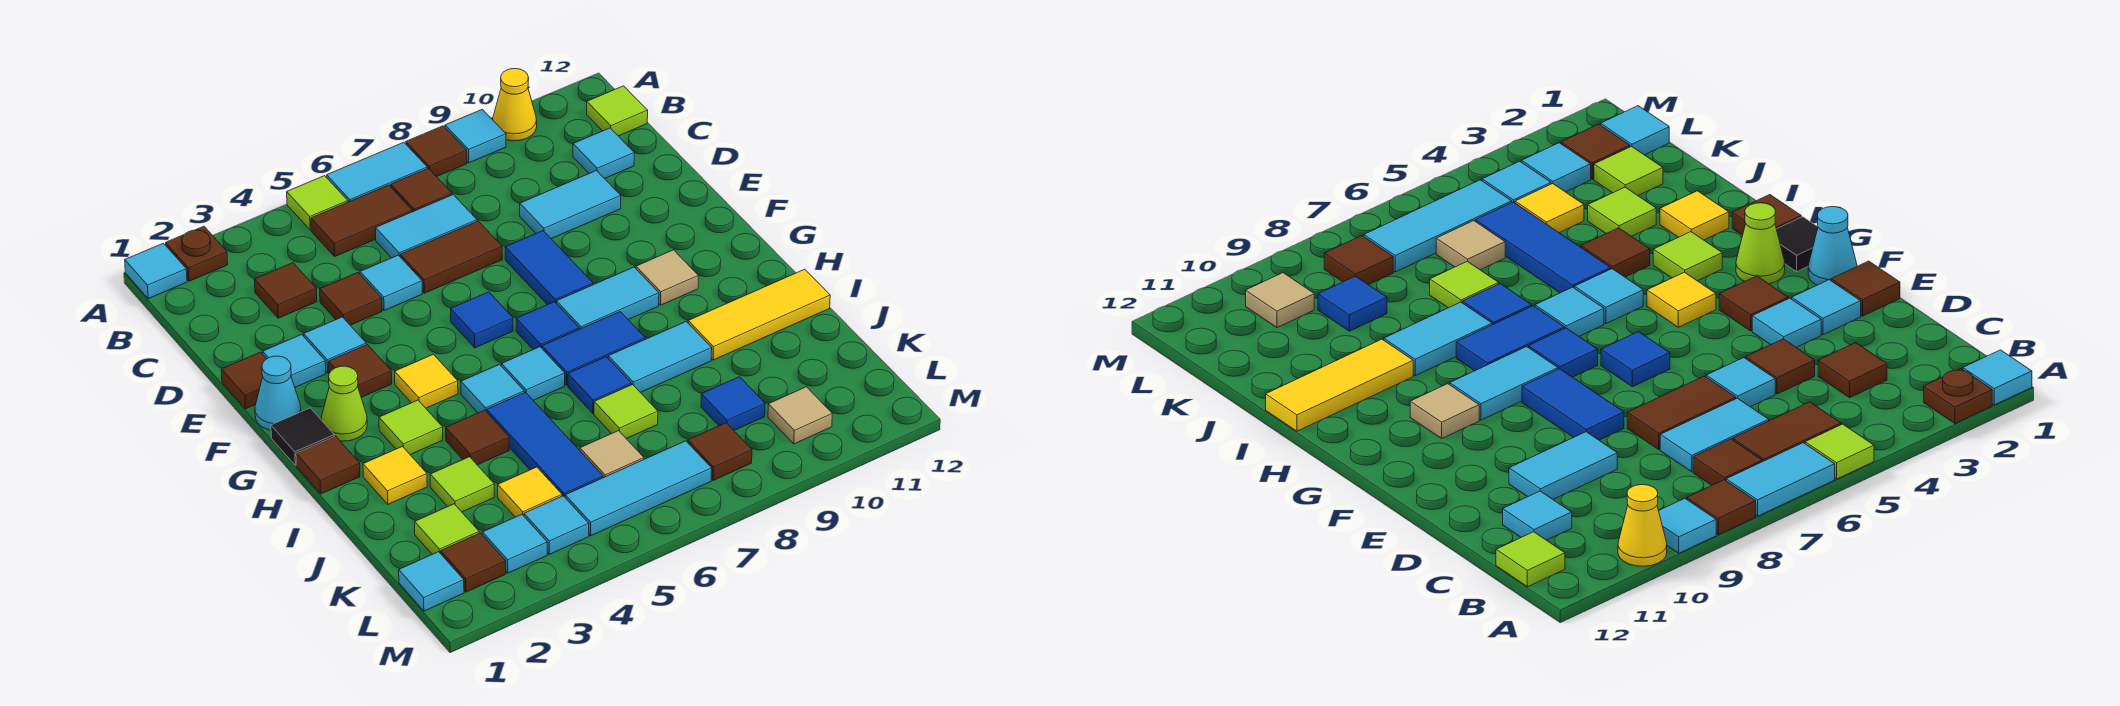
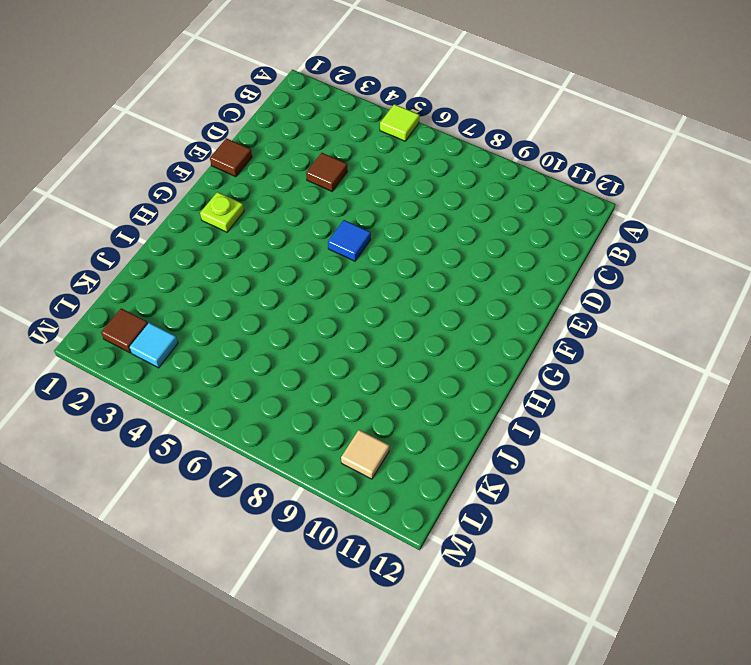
lime 1x1 plate [200,192,244,232] -> lime 1x1 cone [321,366,367,441]
none -> cyan 1x1 tile [125,243,187,299]
none -> brown 1x1 plate [166,226,228,281]
none -> cyan 1x2 tile [327,142,427,202]
none -> brown 1x1 tile [406,126,467,177]

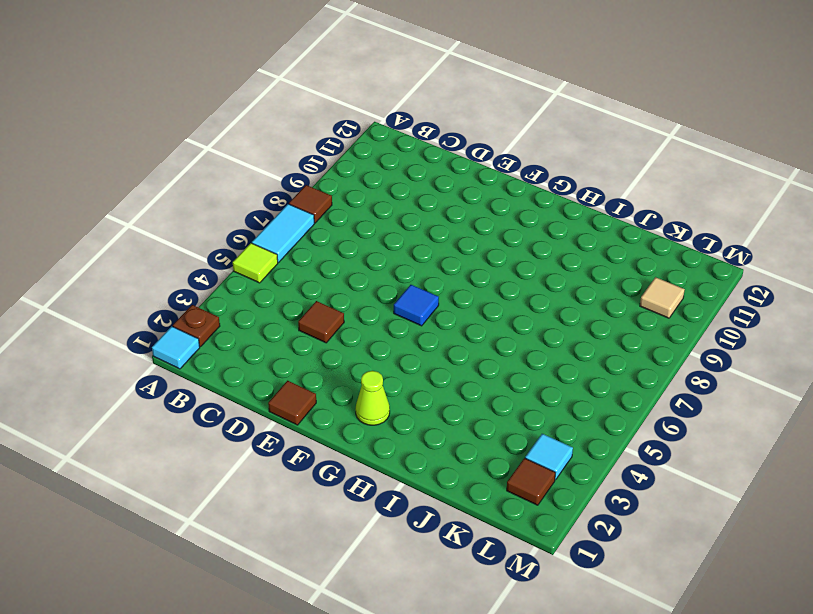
none -> cyan 1x1 tile [445,109,506,163]
none -> yellow 1x1 cone [493,69,537,141]
none -> brown 1x2 tile [311,185,412,256]
none -> brown 1x1 tile [391,168,452,212]

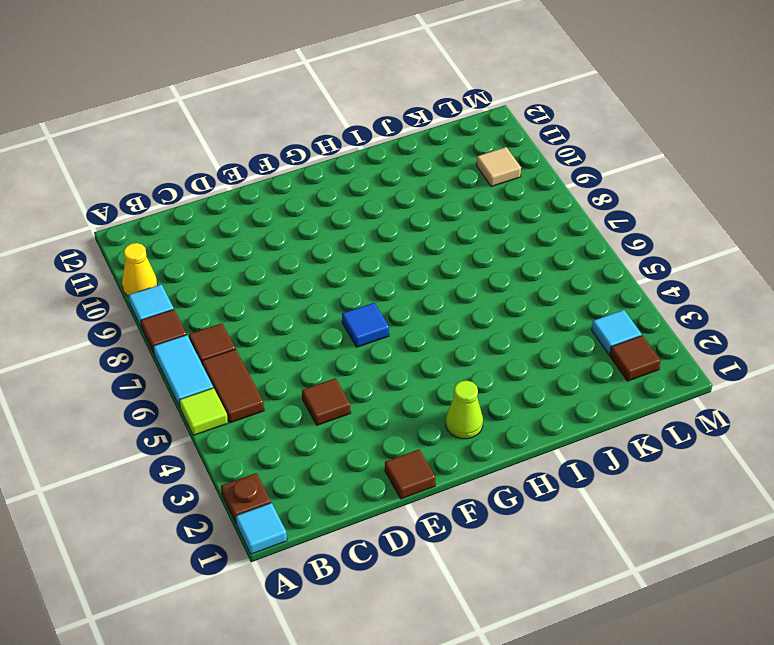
none -> lime 1x1 tile [587,86,648,136]
none -> brown 1x1 tile [254,263,317,318]
none -> cyan 1x2 tile [376,195,477,258]
none -> cyan 1x1 tile [573,128,634,179]

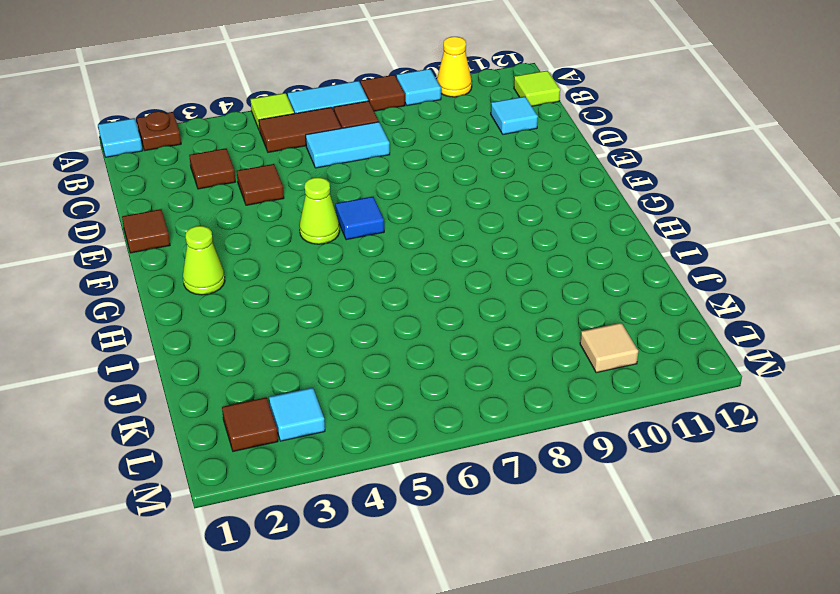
lime 1x1 cone [300,178,340,244] -> none
none -> cyan 1x1 tile [360,255,422,311]
none -> brown 1x2 tile [400,221,502,293]
none -> cyan 1x2 tile [520,171,621,239]
none -> cyan 1x1 tile [263,335,326,387]

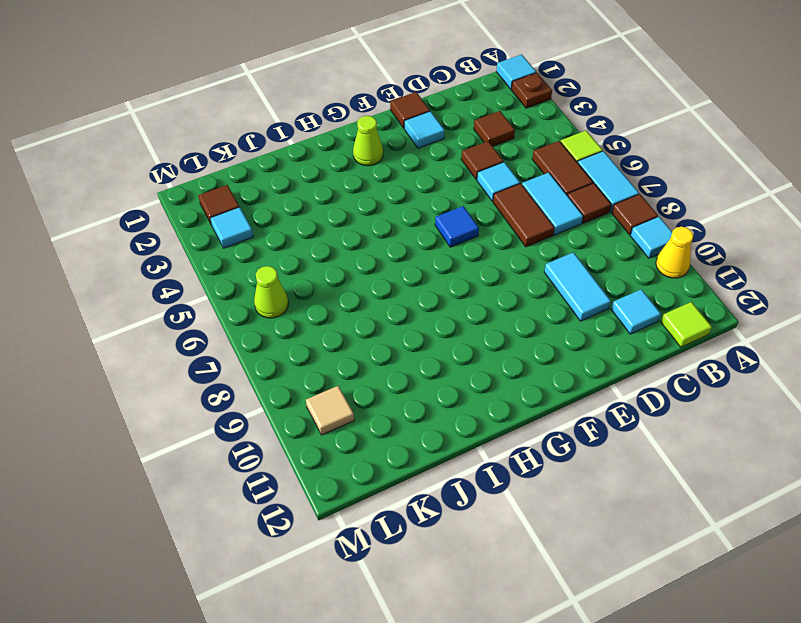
lime 1x1 cone [254,266,288,318] -> cyan 1x3 tile [565,441,712,536]
none -> cyan 1x1 tile [304,317,366,373]
none -> blue 1x2 tile [505,231,593,305]
none -> cyan 1x1 cone [255,356,301,430]
none -> brown 1x1 tile [329,344,392,397]

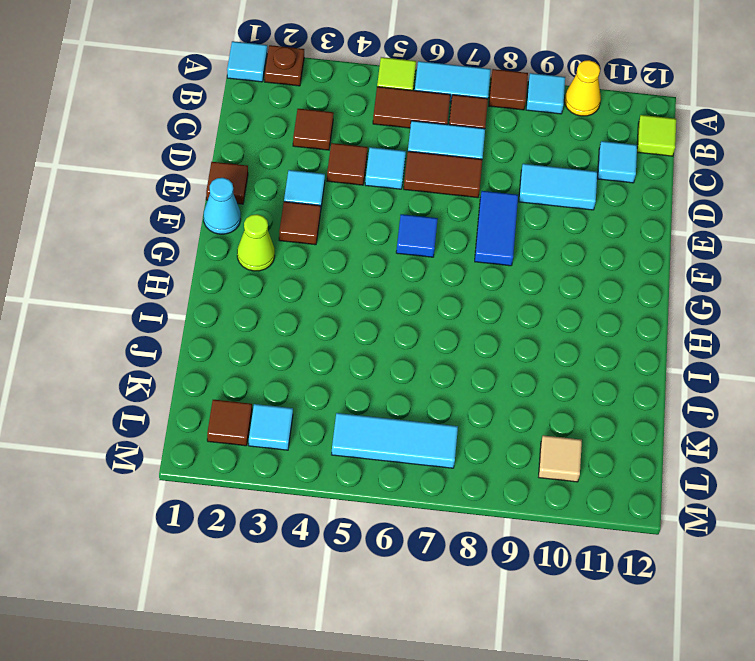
none -> cyan 1x1 tile [263,335,326,387]
none -> black 1x1 tile [271,408,334,465]
none -> yellow 1x1 tile [395,354,458,408]
none -> blue 1x1 tile [516,302,579,349]

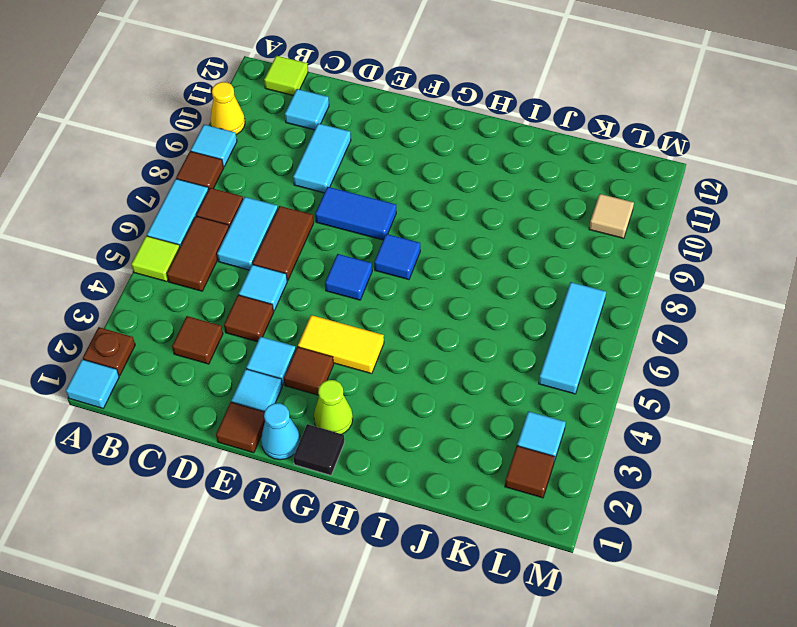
yellow 1x2 tile [298,315,384,374] -> yellow 1x1 tile [395,354,458,408]
none -> cyan 1x2 tile [556,267,659,329]
none -> tan 1x1 tile [636,250,698,305]
none -> brown 1x1 tile [296,436,360,494]
none -> lime 1x1 tile [379,400,443,455]

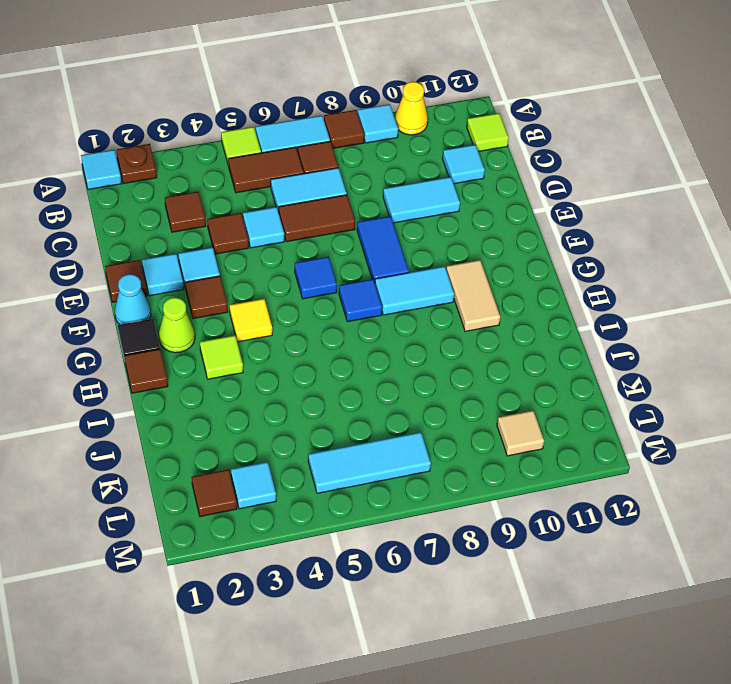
tan 1x2 tile [446,260,500,331] -> tan 1x1 tile [636,250,698,305]
none -> cyan 1x1 tile [461,364,524,413]
none -> cyan 1x1 tile [502,347,565,400]
none -> blue 1x2 tile [542,312,645,385]
none -> yellow 1x1 tile [363,446,427,504]

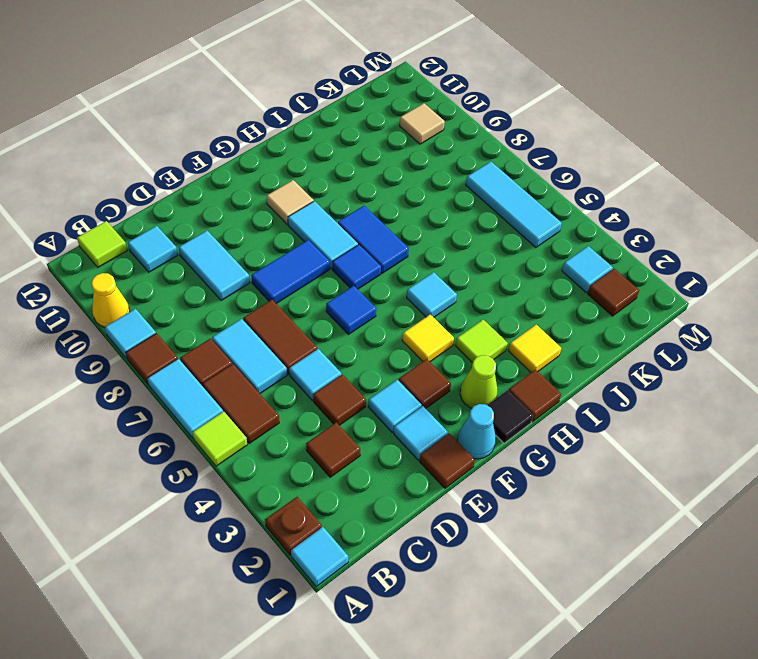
none -> cyan 1x1 tile [502,347,565,400]
none -> brown 1x1 tile [446,410,509,465]
none -> blue 1x3 tile [487,392,603,497]
none -> blue 1x1 tile [568,357,631,413]

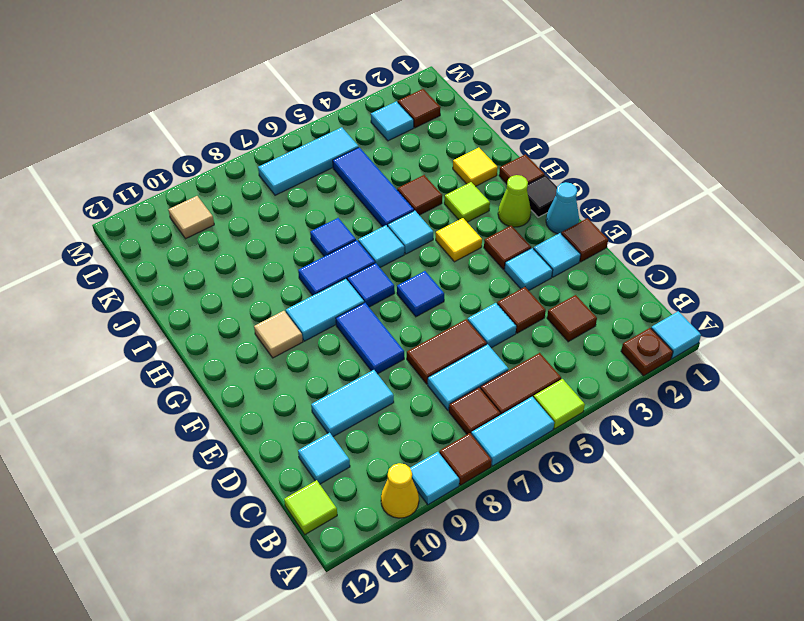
none -> cyan 1x2 tile [608,321,712,392]
none -> yellow 1x3 tile [688,269,830,360]
none -> lime 1x1 tile [430,457,495,512]
none -> lime 1x1 tile [594,385,658,439]

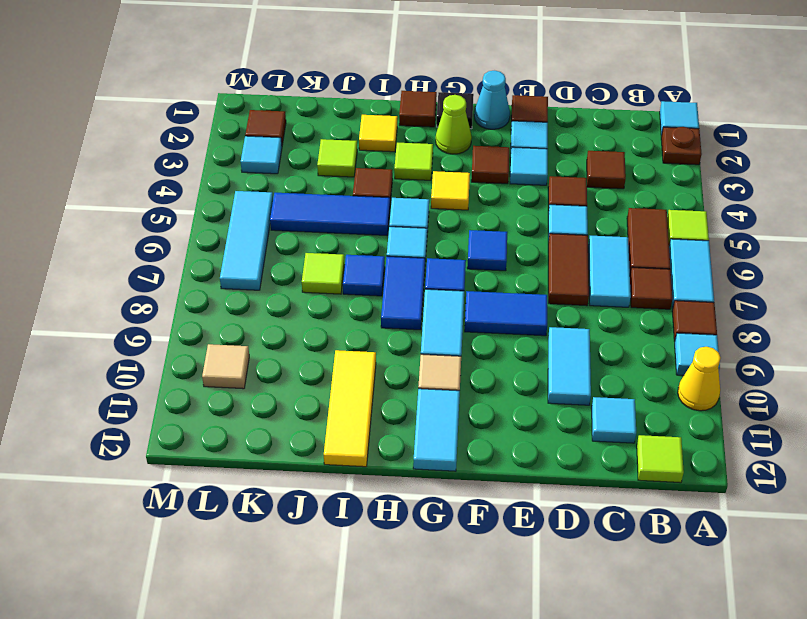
cyan 1x2 tile [413,389,460,471] -> cyan 1x2 tile moved to [608,321,712,392]
none -> lime 1x1 tile [415,504,479,554]
none -> yellow 1x1 tile [498,467,562,517]
none -> tan 1x1 tile [580,431,644,478]
none -> blue 1x1 tile [701,377,765,430]

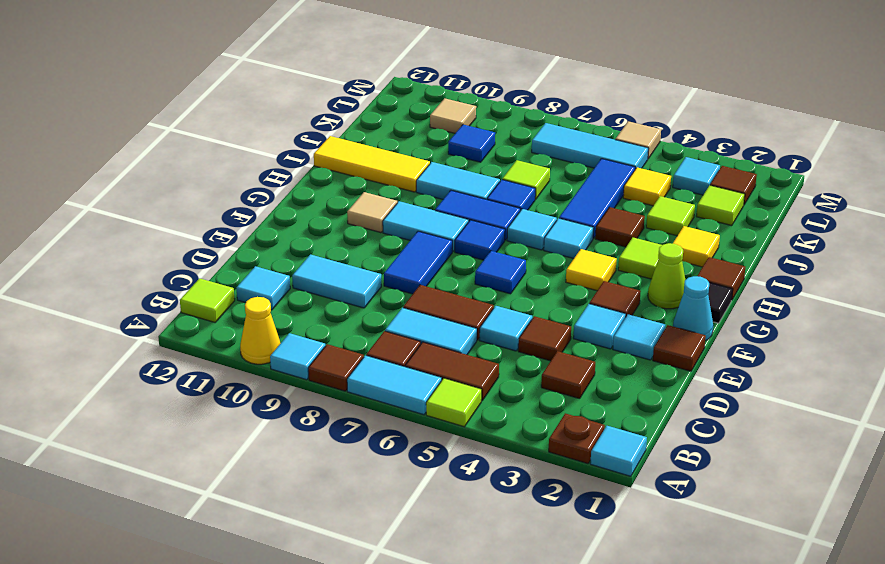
tan 1x1 tile [615,121,661,159] -> tan 1x1 tile moved to [580,431,644,478]
none -> cyan 1x1 tile [399,552,464,611]
none -> cyan 1x1 tile [524,496,589,554]
none -> brown 1x1 tile [688,423,752,480]

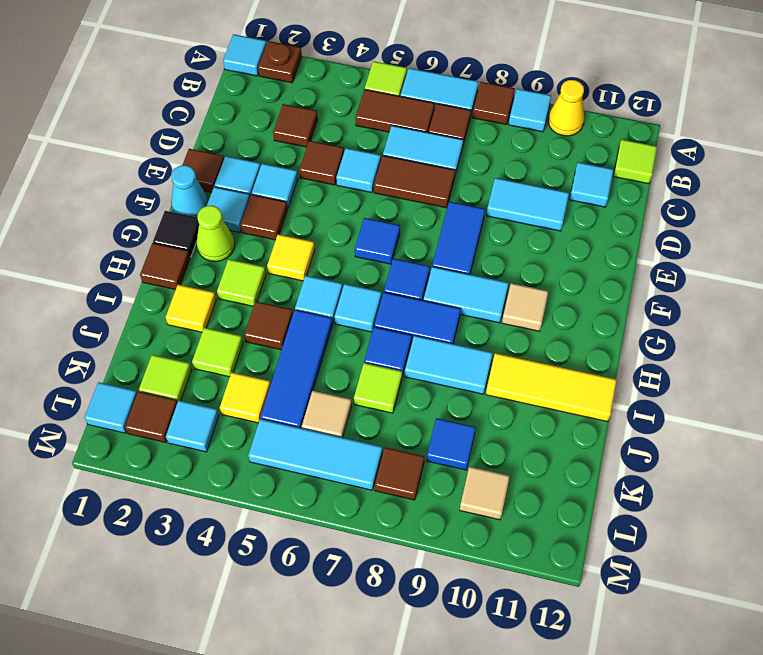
cyan 1x1 tile [207,187,250,232] -> cyan 1x1 tile moved to [524,496,589,554]

